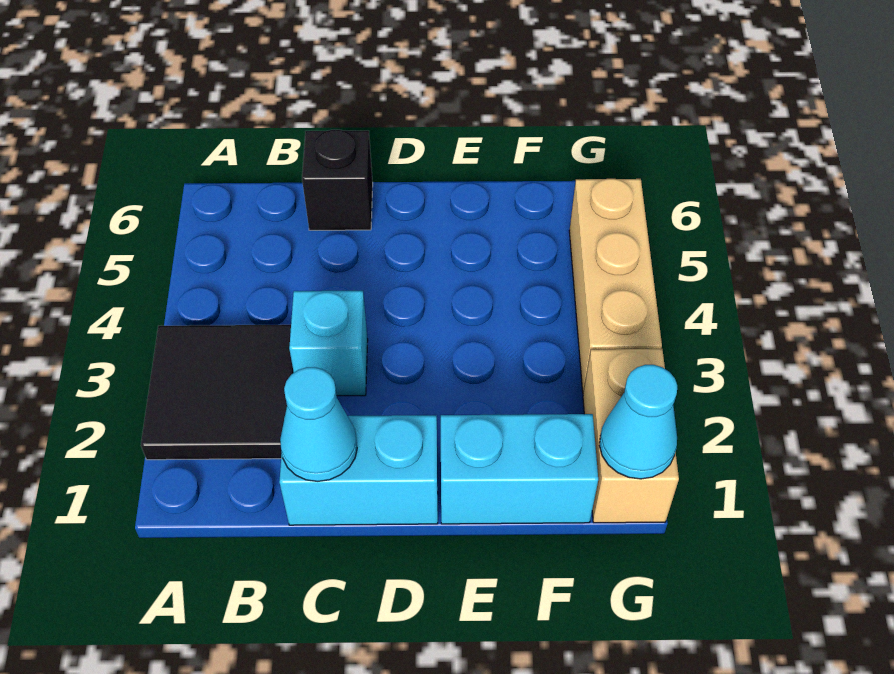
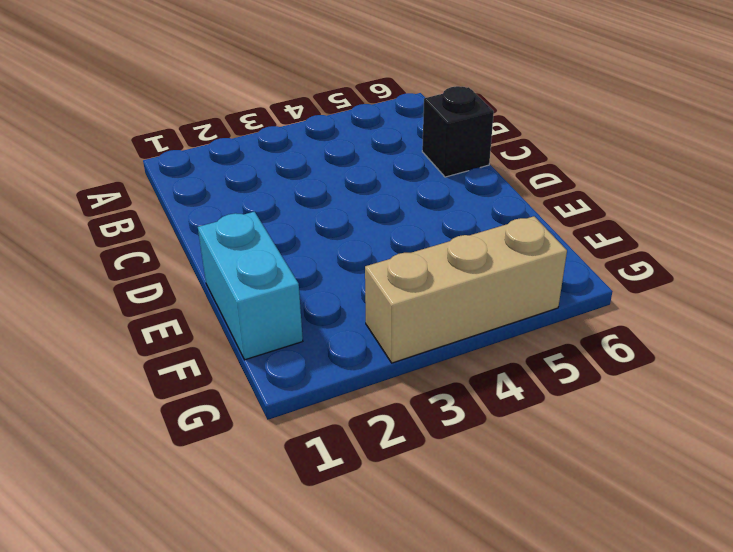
none -> black 2x2 tile [141,325,294,460]
none -> cyan 1x2 brick [279,415,438,525]

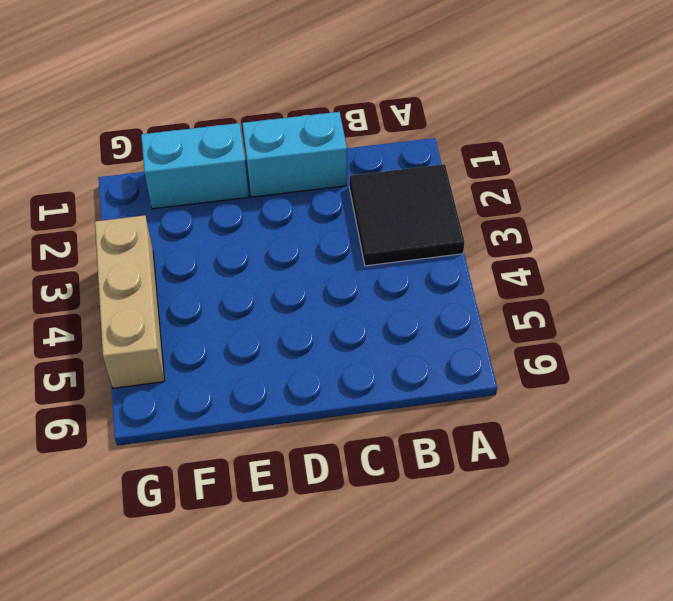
none -> cyan 1x1 brick [289,291,368,396]
none -> black 1x1 brick [302,130,373,230]

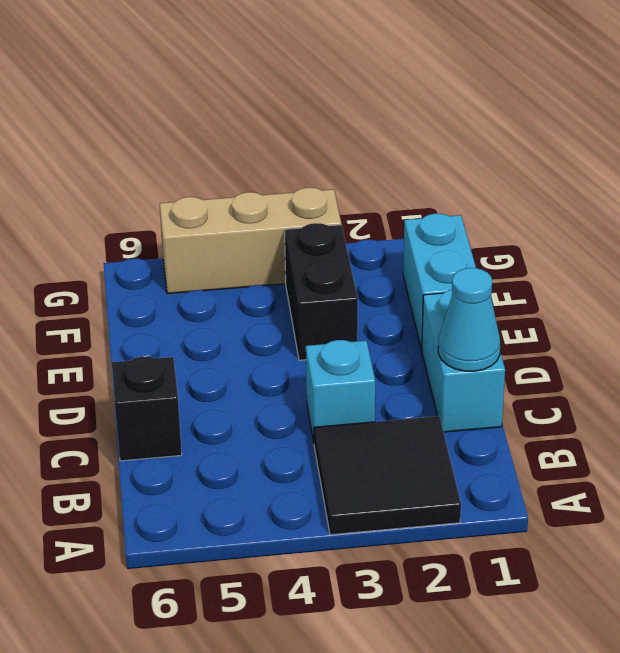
black 1x2 brick [285,223,358,360] -> none
none -> tan 1x2 brick [583,349,679,523]
none -> cyan 1x1 cone [599,365,677,479]

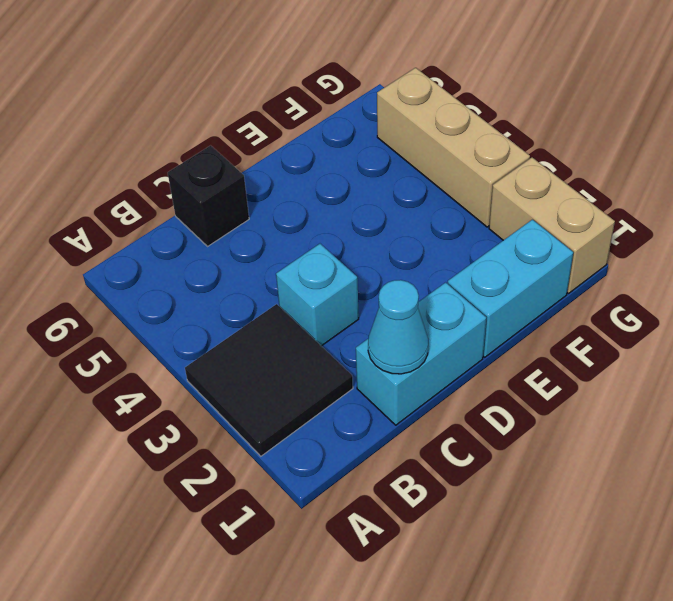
none -> cyan 1x1 cone [599,365,677,479]

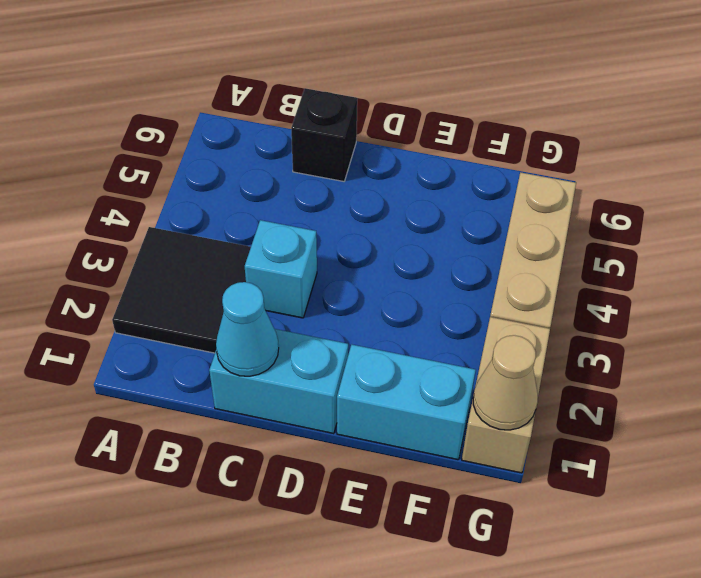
tan 1x1 cone [473,335,538,430] -> cyan 1x1 cone [599,365,677,479]

